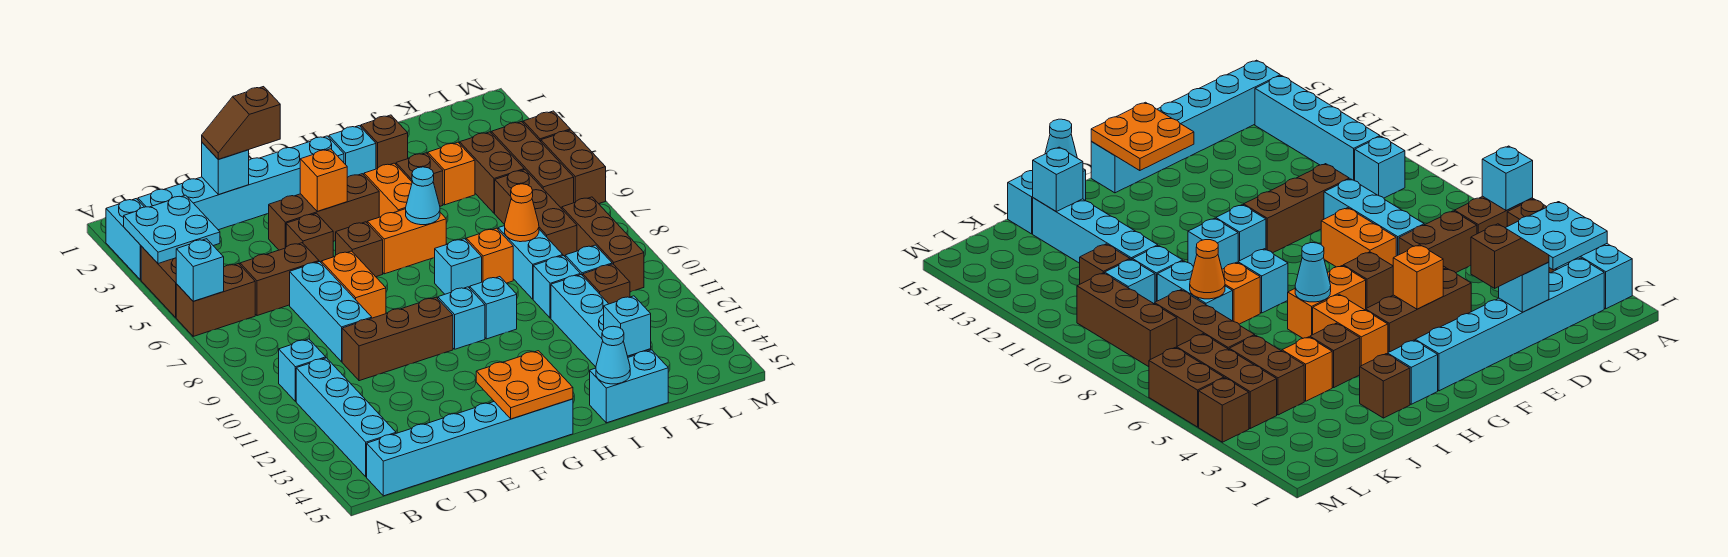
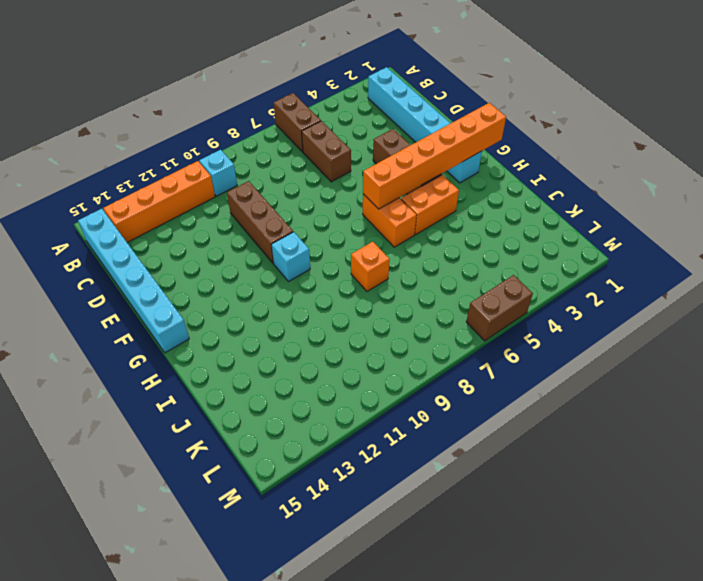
orange 1x4 brick [104,161,215,242] -> cyan 1x4 brick [296,358,396,477]
orange 1x6 brick [363,103,506,209] -> none
none -> cyan 1x2 brick [106,199,144,280]
none -> brown 1x2 brick [141,246,176,317]
none -> cyan 1x3 brick [290,262,372,362]
none -> brown 1x1 brick [286,213,334,262]

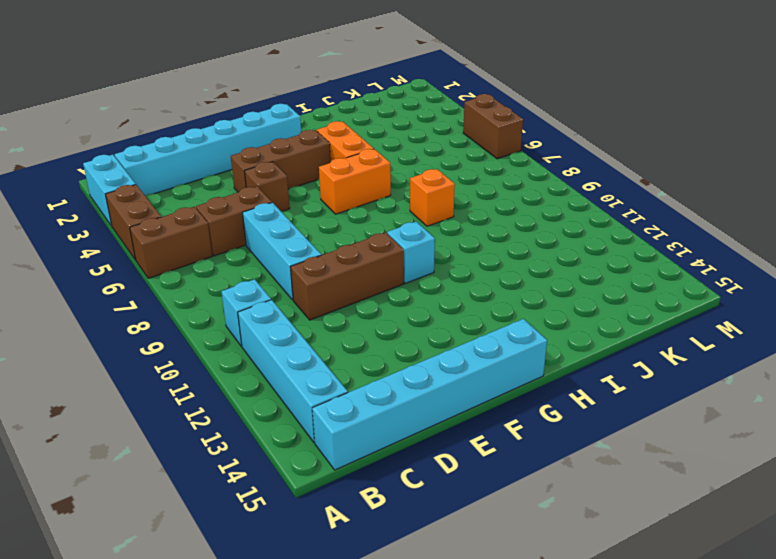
none -> orange 1x2 brick [321,251,386,318]
none -> brown 1x1 brick [336,222,383,277]
none -> cyan 1x1 brick [329,126,376,177]
none -> cyan 1x1 brick [435,239,482,294]

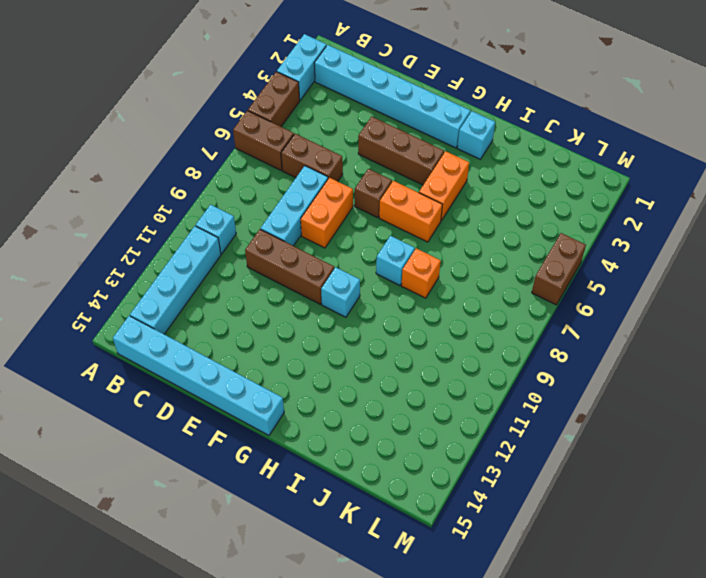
none -> brown 1x1 brick [286,213,334,262]
none -> cyan 1x1 brick [470,277,517,339]
none -> brown 1x1 brick [361,115,408,169]
none -> brown 1x1 brick [396,153,443,206]

